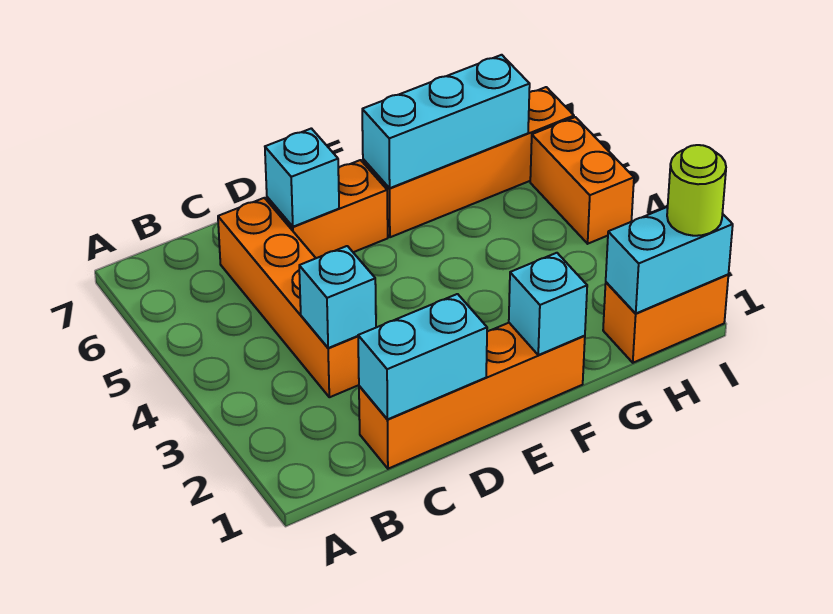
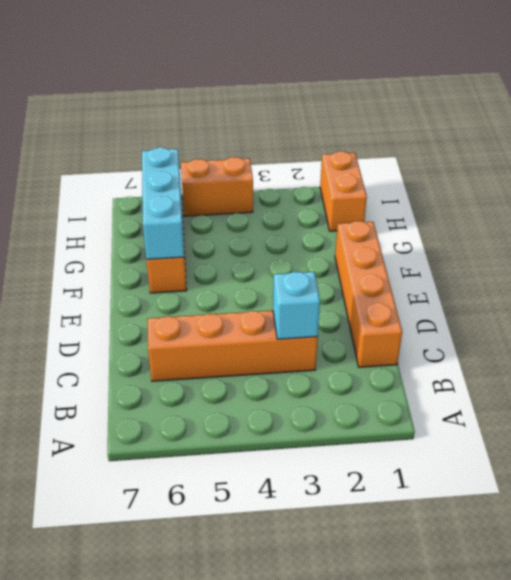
none -> orange 1x2 brick [267,160,388,258]
none -> cyan 1x2 brick [358,294,487,419]
none -> cyan 1x1 brick [265,128,339,227]

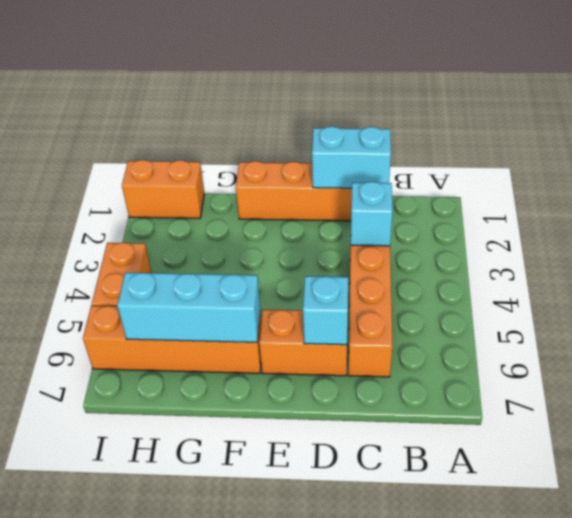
none -> cyan 1x1 brick [509,253,587,355]
none -> cyan 1x2 brick [606,207,733,314]
none -> lime 1x1 round brick [667,145,726,236]

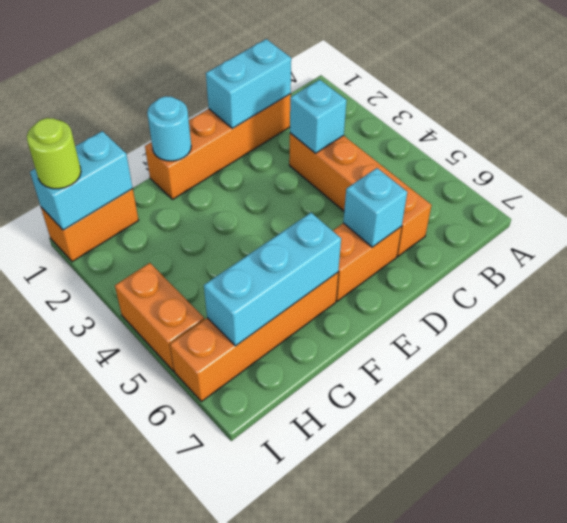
cyan 1x1 round brick [147,96,191,161] -> cyan 1x1 brick [509,253,587,355]

